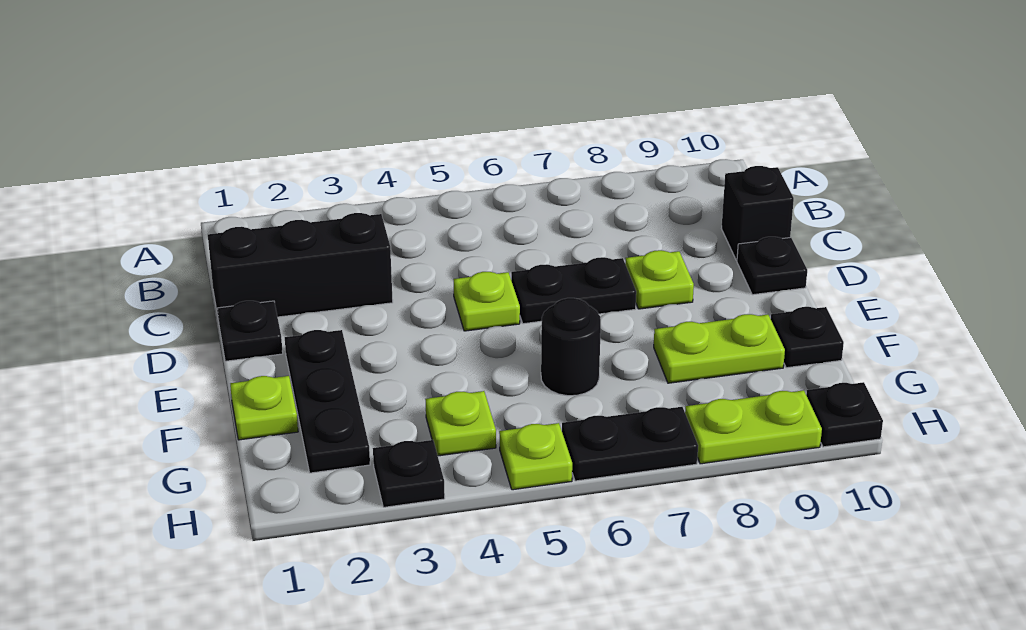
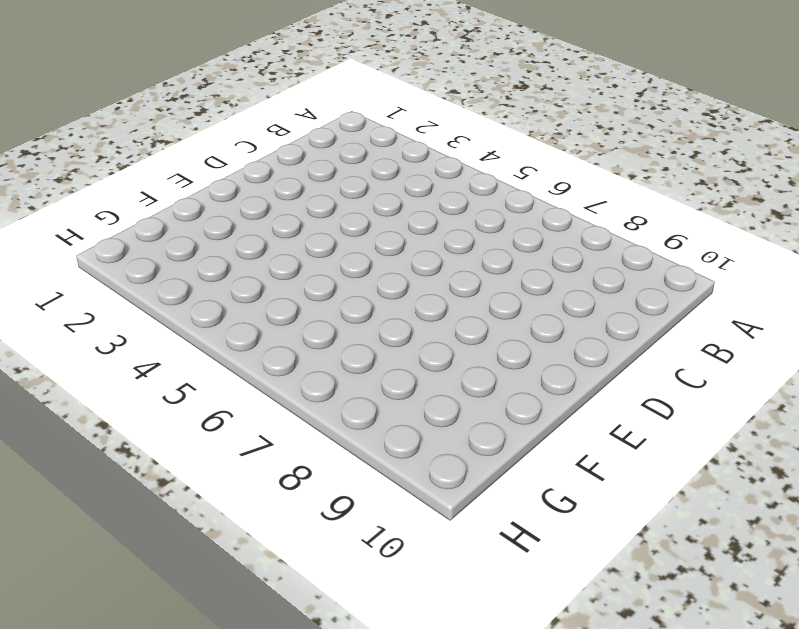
none -> black 1x3 brick [208,213,393,322]
none -> black 1x1 brick [722,166,794,260]
none -> black 1x1 plate [217,301,283,361]

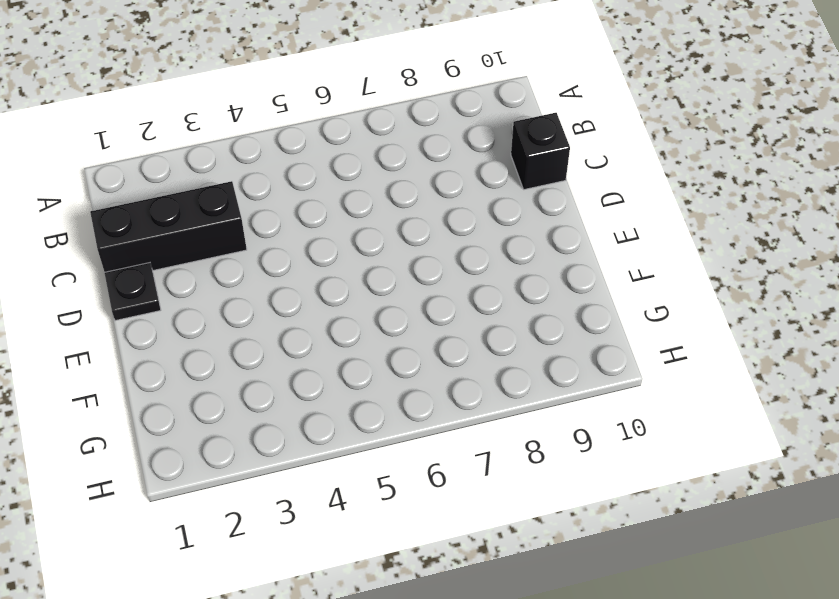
none -> lime 1x1 plate [453,272,520,331]
none -> black 1x2 plate [511,257,636,324]
none -> lime 1x1 plate [625,250,694,309]

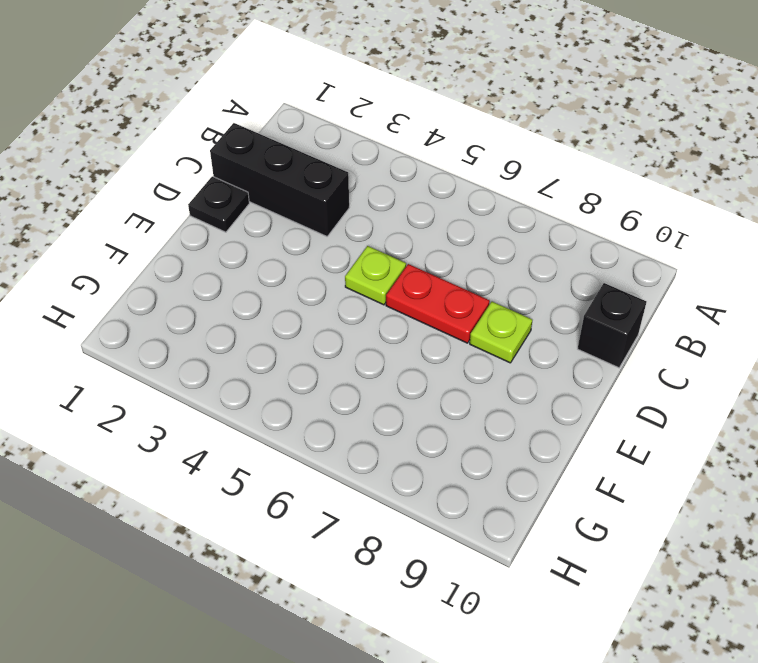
red 1x2 plate [386,264,490,343] -> black 1x2 plate [511,257,636,324]
none -> black 1x1 plate [737,237,807,295]
none -> black 1x3 plate [285,330,370,473]
none -> lime 1x1 plate [230,376,298,440]

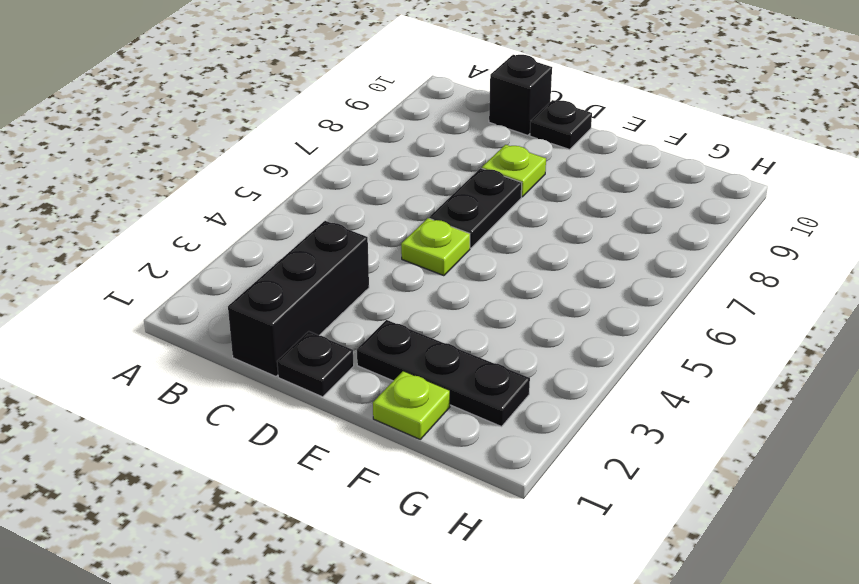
none -> black 1x1 round brick [541,298,601,396]
none -> lime 1x2 plate [654,314,785,383]
none -> black 1x1 plate [771,307,844,368]

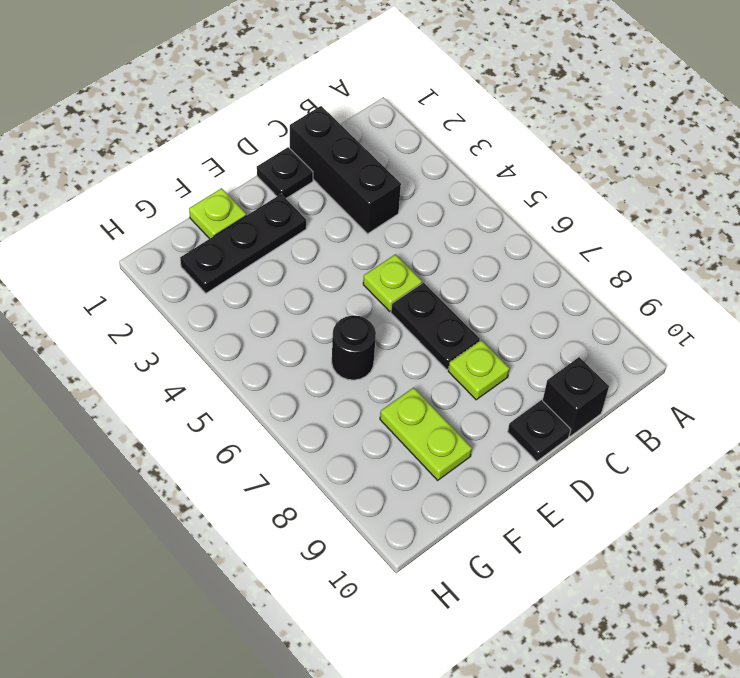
none -> black 1x1 plate [771,307,844,368]
none -> lime 1x1 plate [425,391,496,456]
none -> black 1x1 plate [373,440,445,507]

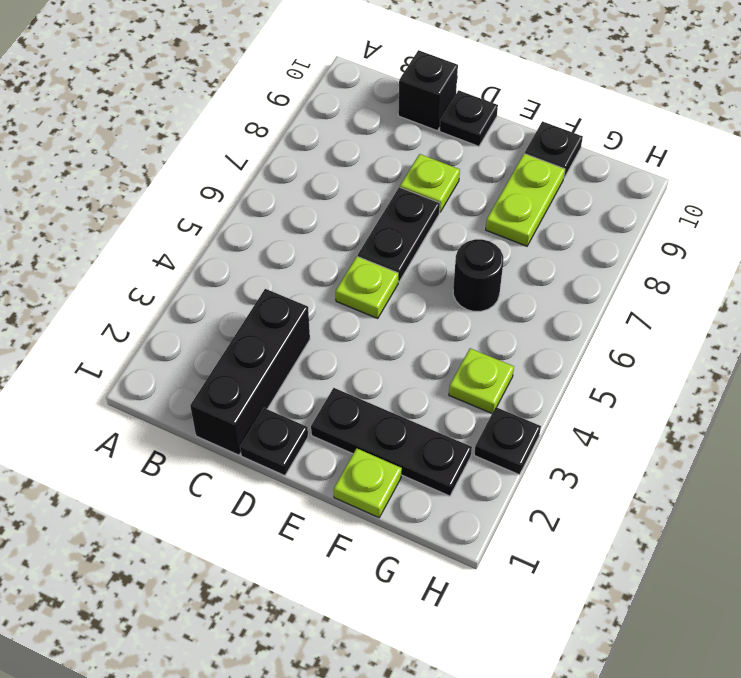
none -> lime 1x1 plate [499,423,572,490]
none -> black 1x2 plate [562,407,698,481]
none -> lime 1x2 plate [685,390,822,464]

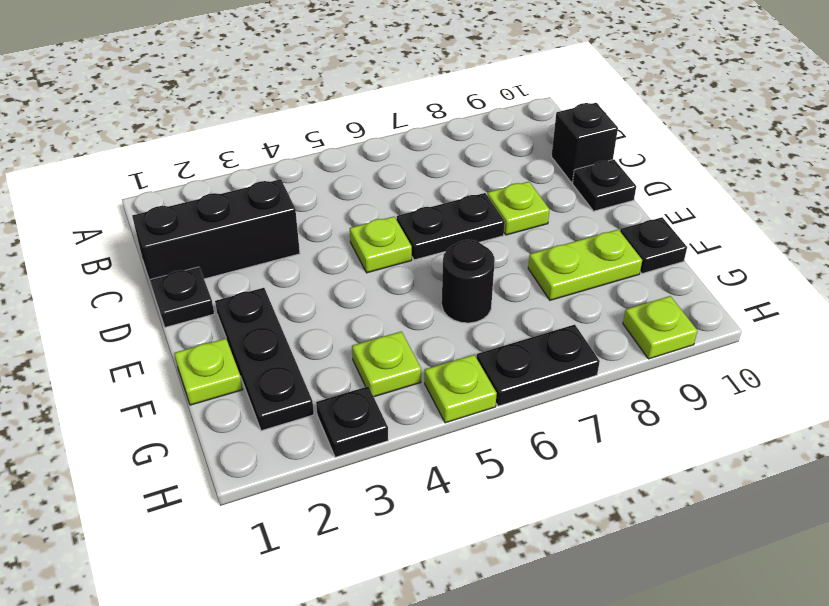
lime 1x1 plate [623,296,697,359] -> lime 1x2 plate [685,390,822,464]
none -> black 1x1 plate [806,382,883,447]

